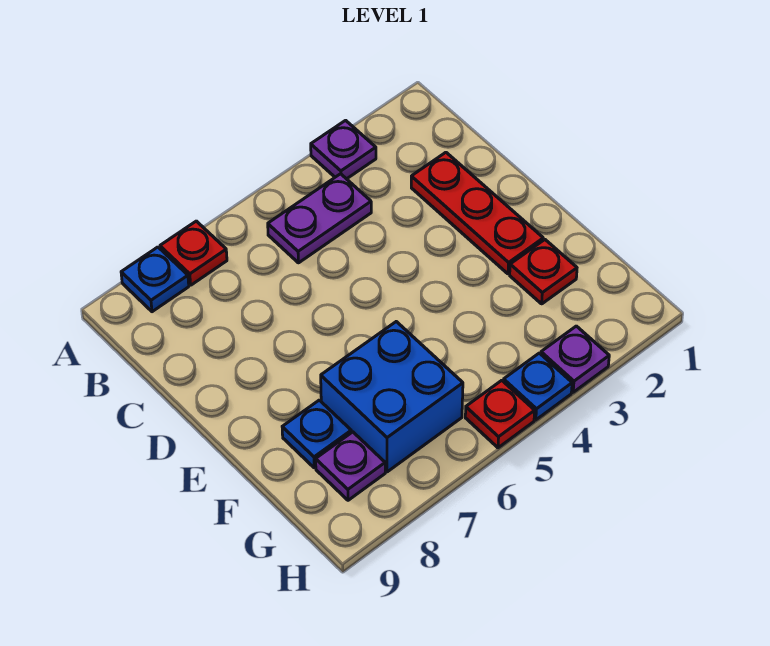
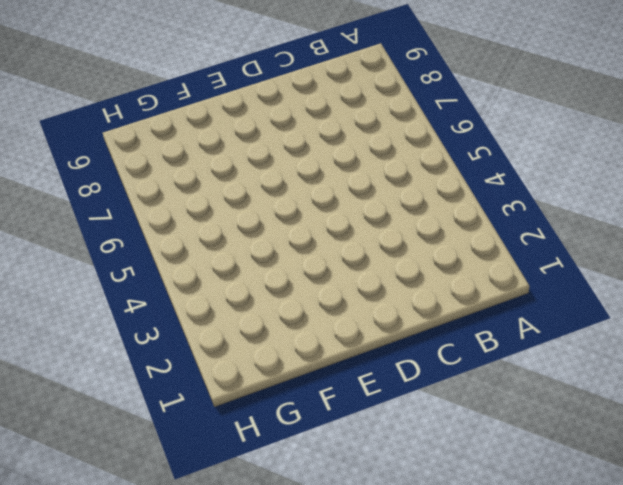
none -> purple 1x1 plate [311,120,376,179]
none -> red 1x1 plate [160,221,227,285]
none -> blue 1x1 plate [121,247,189,312]

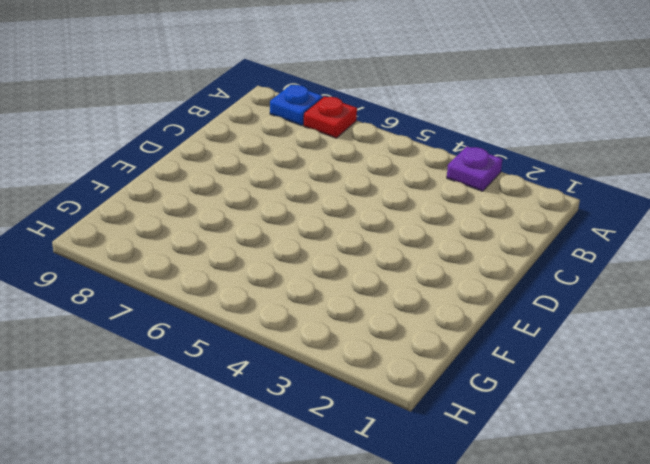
none -> purple 1x2 plate [268,174,371,263]
none -> red 1x3 plate [411,152,543,274]
none -> red 1x1 plate [510,240,577,304]

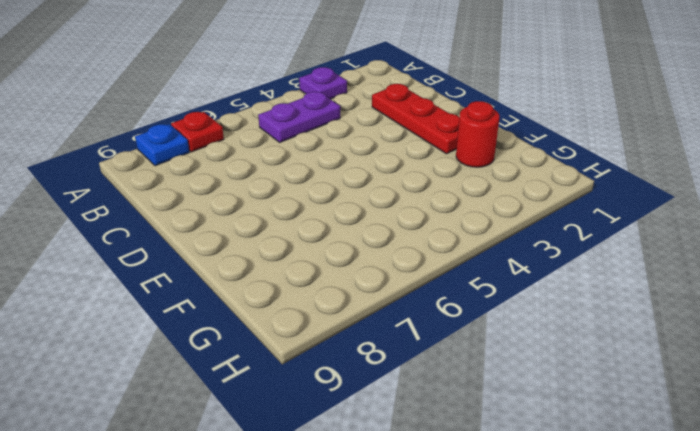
red 1x1 round brick [456,101,499,167] -> red 1x1 plate [510,240,577,304]
none -> blue 2x2 brick [321,322,463,472]
none -> blue 1x1 plate [282,400,351,468]
none -> purple 1x1 plate [316,432,385,500]

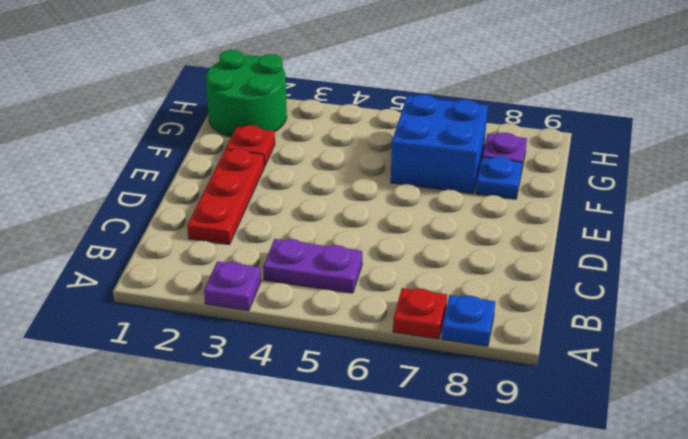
green 2x2 round brick [206,50,287,137] -> none
none -> purple 1x1 plate [541,326,609,392]
none -> blue 1x1 plate [504,353,572,420]
none -> red 1x1 plate [465,380,535,448]

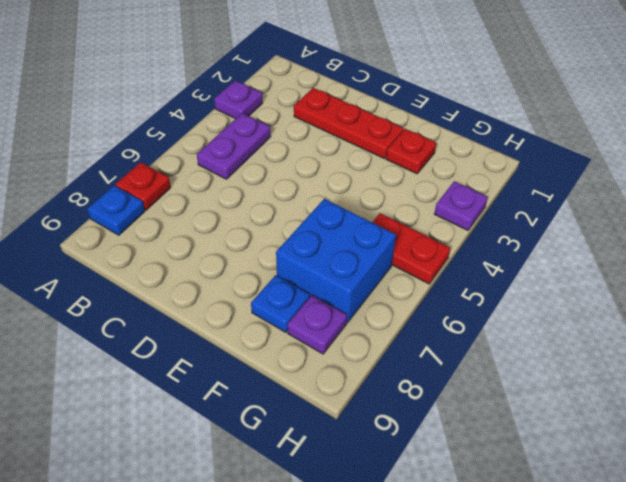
red 1x2 plate [372,213,450,284] -> red 1x1 plate [465,380,535,448]
none -> blue 1x1 plate [504,353,572,420]

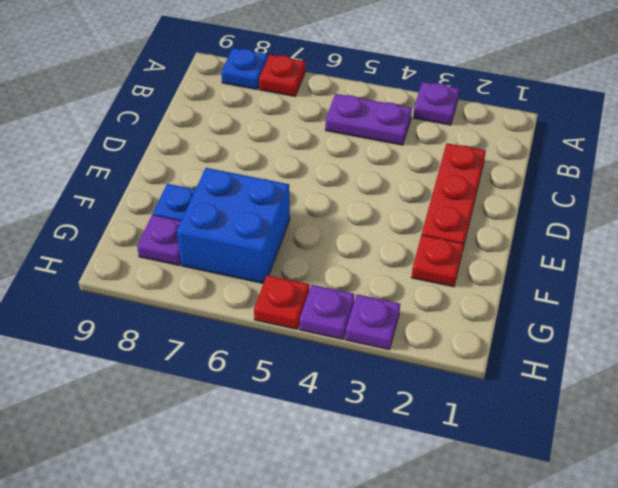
purple 1x1 plate [300,285,354,339] -> blue 1x1 plate [504,353,572,420]

